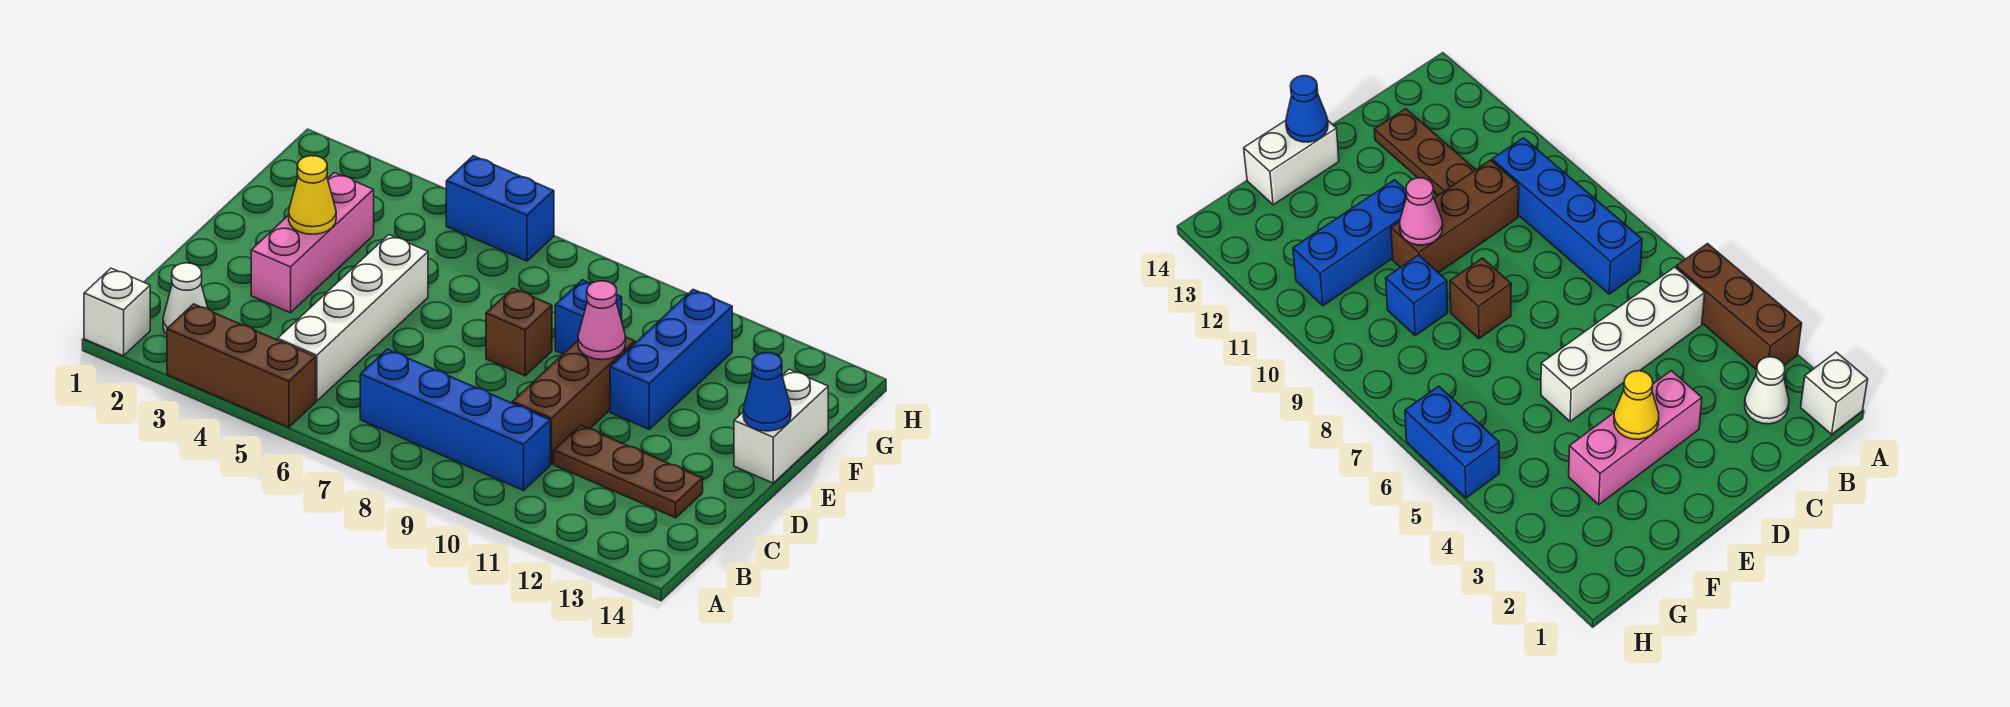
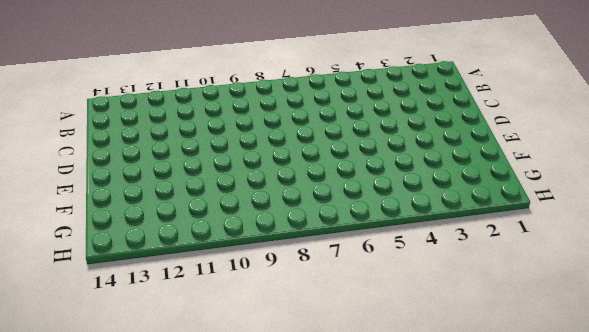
none -> white 1x1 brick [84,268,150,356]
none -> brown 1x3 brick [167,304,316,427]
none -> white 1x1 cone [163,263,208,334]

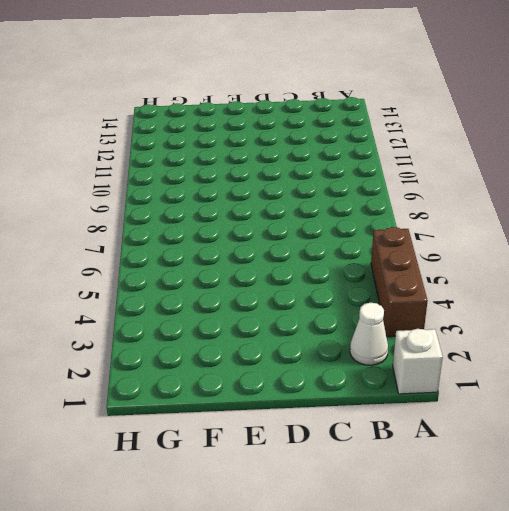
none -> white 1x4 brick [278,235,428,401]
none -> blue 1x4 brick [360,349,550,490]
none -> brown 1x3 brick [512,337,635,464]

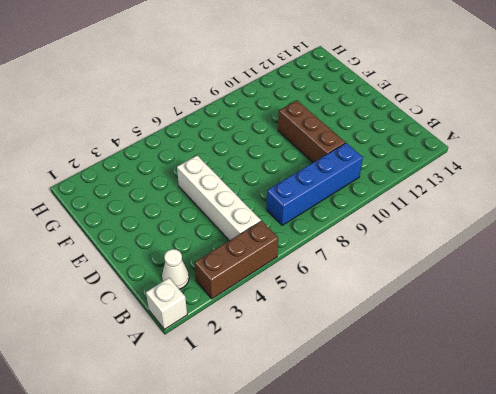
none -> brown 1x3 plate [554,425,703,518]
none -> pink 1x3 brick [251,173,374,313]
none -> brown 1x1 brick [486,288,552,376]

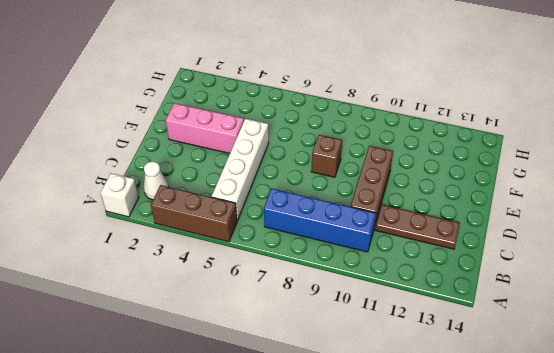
pink 1x3 brick [165,103,244,153] -> pink 1x3 brick turned to [251,173,374,313]
none -> blue 1x3 brick [610,289,732,429]
none -> white 1x2 brick [734,369,828,483]
none -> blue 1x1 brick [555,280,622,354]

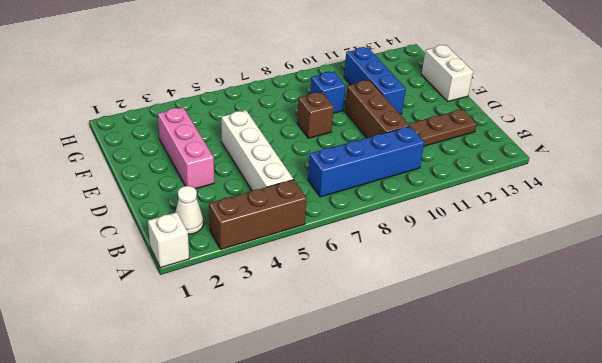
none -> blue 1x2 brick [446,156,554,261]
none -> yellow 1x1 cone [289,156,336,234]
none -> pink 1x1 cone [578,281,626,360]

